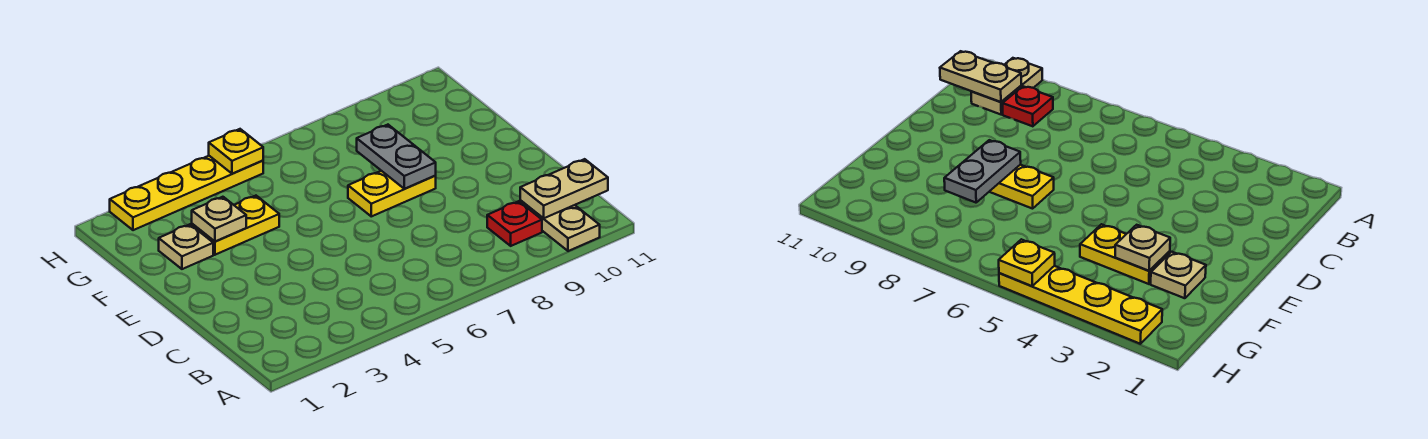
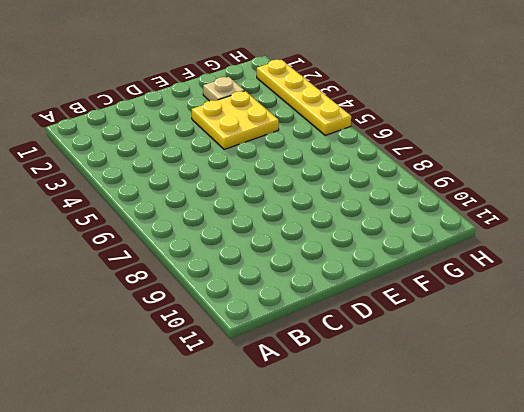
yellow 2x2 plate [191,91,279,149] -> yellow 1x2 plate [192,196,279,255]
none -> tan 1x2 plate [520,201,600,251]
none -> red 1x1 plate [487,201,542,246]

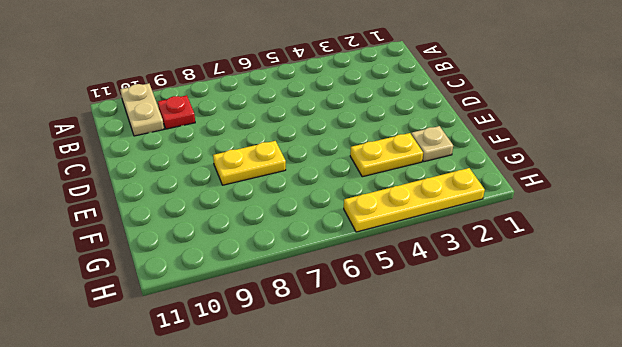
none -> tan 1x2 plate [520,159,608,218]
none -> grey 1x2 plate [357,125,436,189]

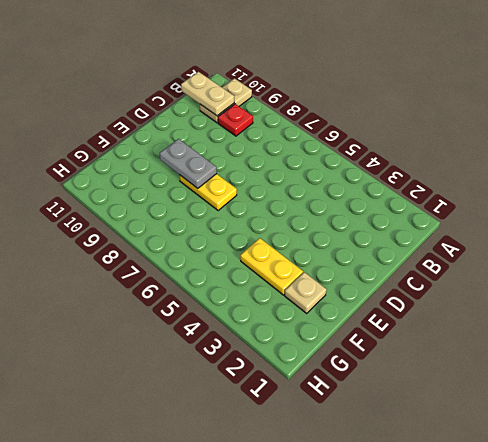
grey 1x2 plate [160,139,217,188] -> grey 1x2 plate turned to [357,125,436,189]
none -> yellow 1x4 plate [110,156,263,230]
none -> tan 1x1 plate [192,197,246,241]

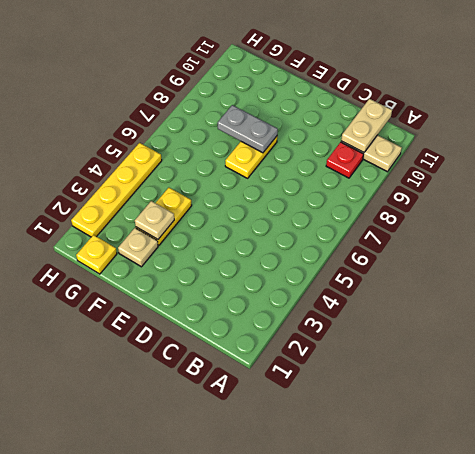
yellow 1x1 plate [76,235,117,274] -> yellow 1x1 plate moved to [209,129,263,174]

